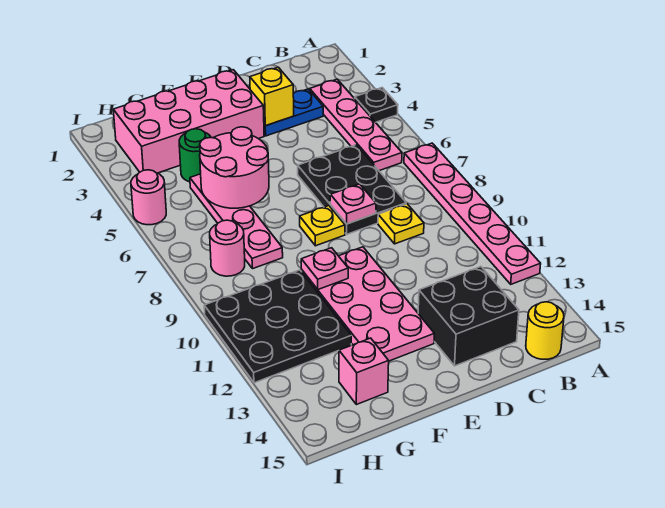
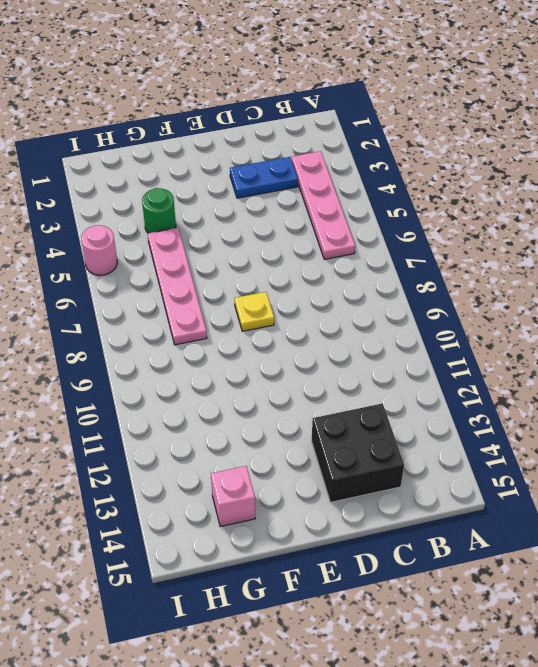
none -> black 1x1 plate [355,88,398,122]
none -> pink 1x6 plate [404,143,541,284]
none -> yellow 1x1 round brick [526,302,564,359]

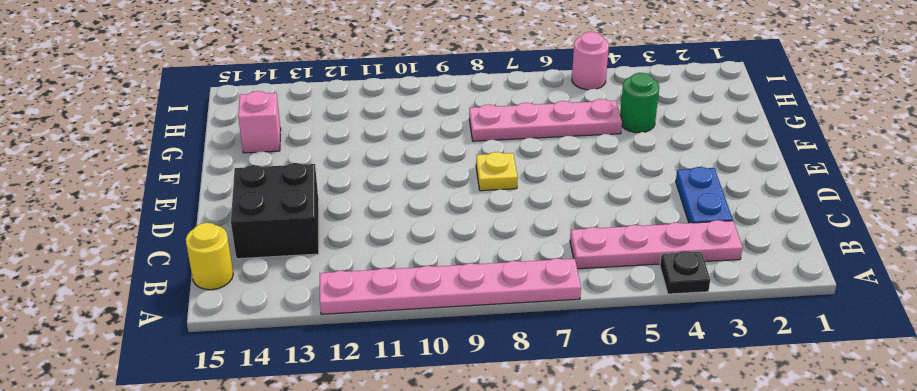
none -> black 2x3 plate [298,145,406,234]
none -> yellow 1x1 plate [378,204,424,244]
none -> pink 2x4 brick [113,70,264,173]

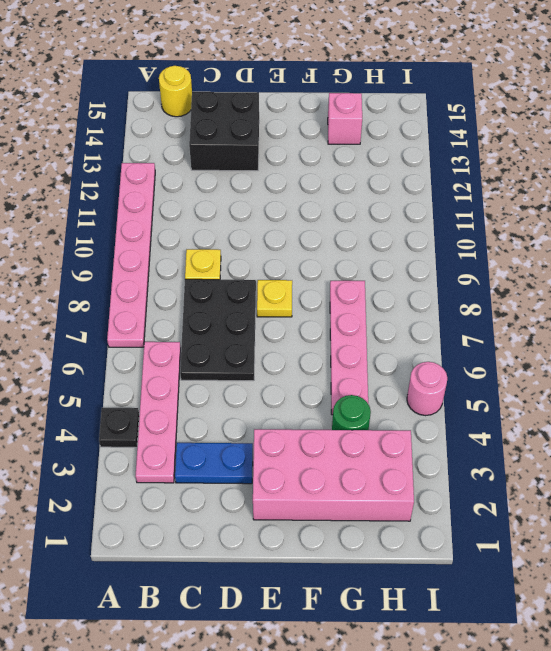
none -> pink 2x4 plate [302,247,434,361]
none -> black 3x3 plate [204,270,351,383]
none -> pink 1x1 round brick [210,220,245,276]

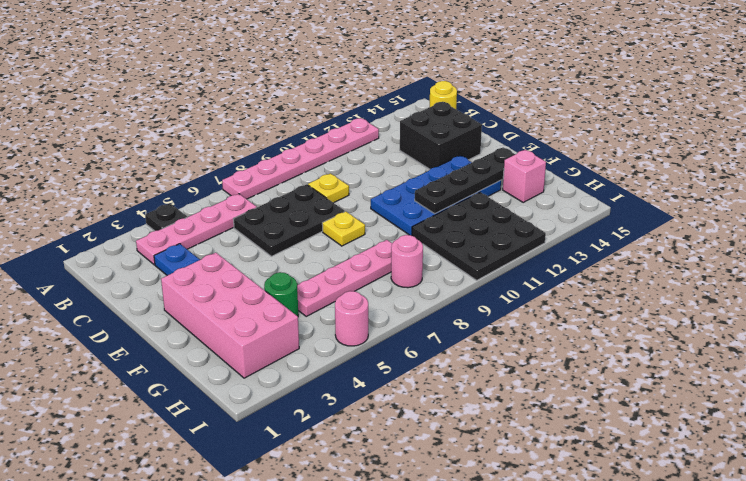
blue 2x4 plate [371,156,501,236] -> pink 2x4 plate [302,247,434,361]
black 1x4 plate [415,147,515,214] -> none
none -> yellow 1x1 brick [250,67,294,126]
none -> pink 1x1 plate [330,184,376,224]
none -> pink 2x2 round brick [200,127,269,208]

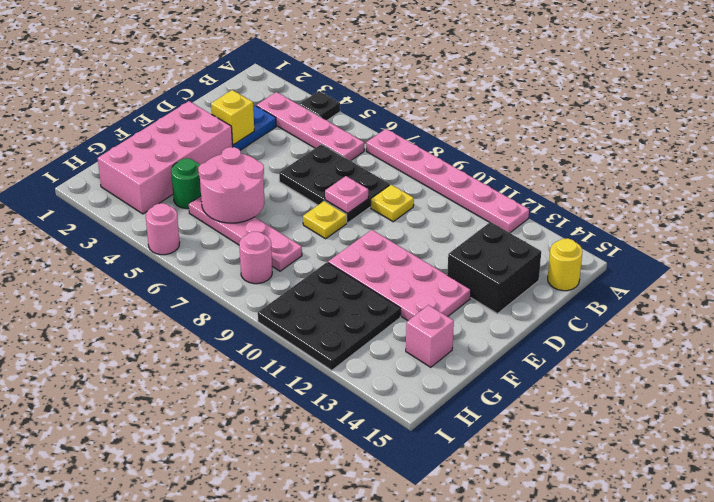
none -> pink 1x1 plate [301,248,348,289]

